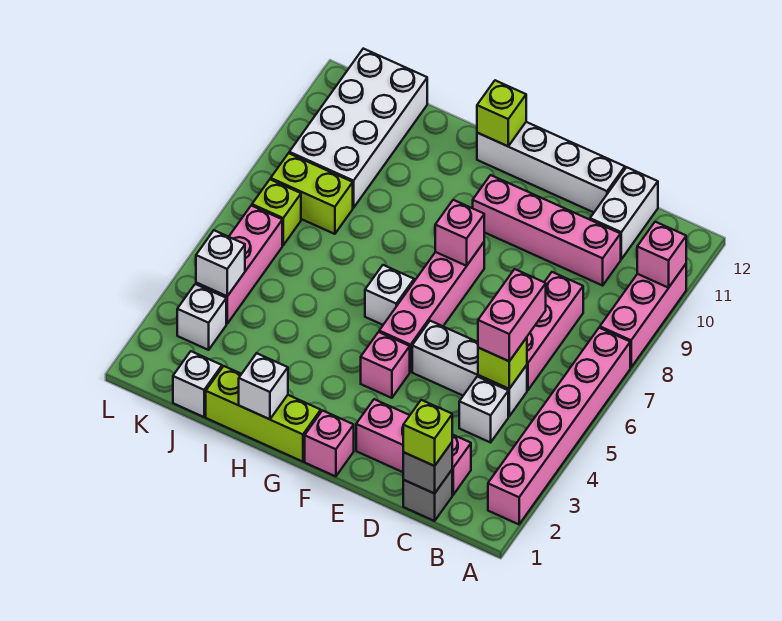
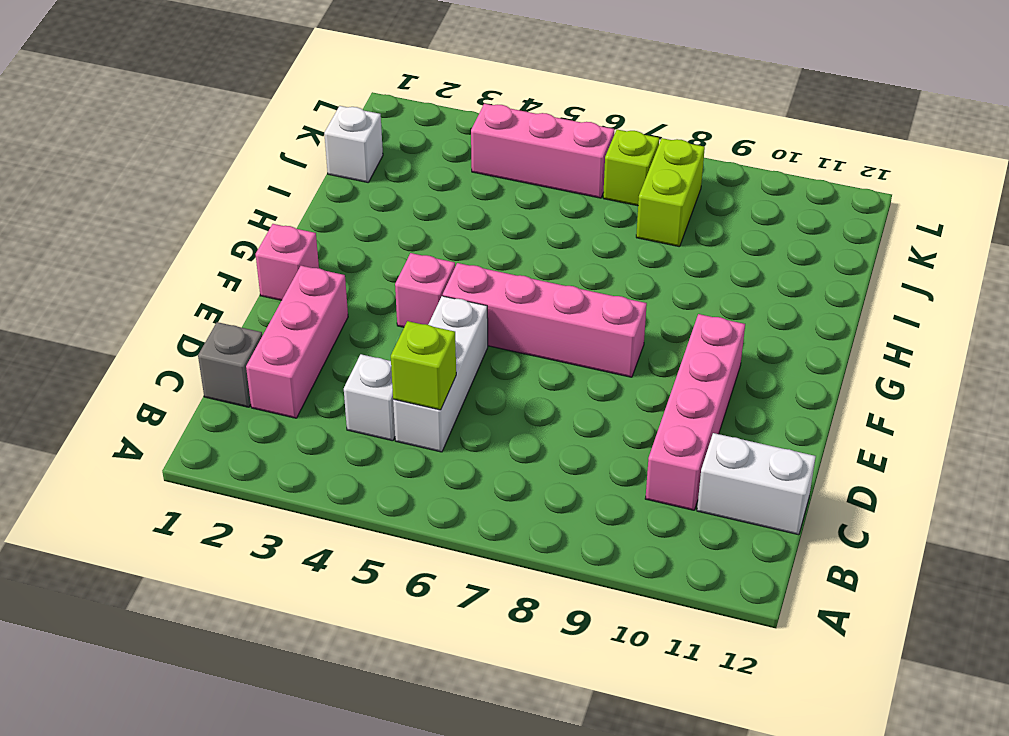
none -> pink 1x6 brick [488,328,630,524]
none -> pink 1x3 brick [600,264,686,367]
none -> pink 1x3 brick [527,272,583,390]
none -> white 1x4 brick [477,122,625,212]

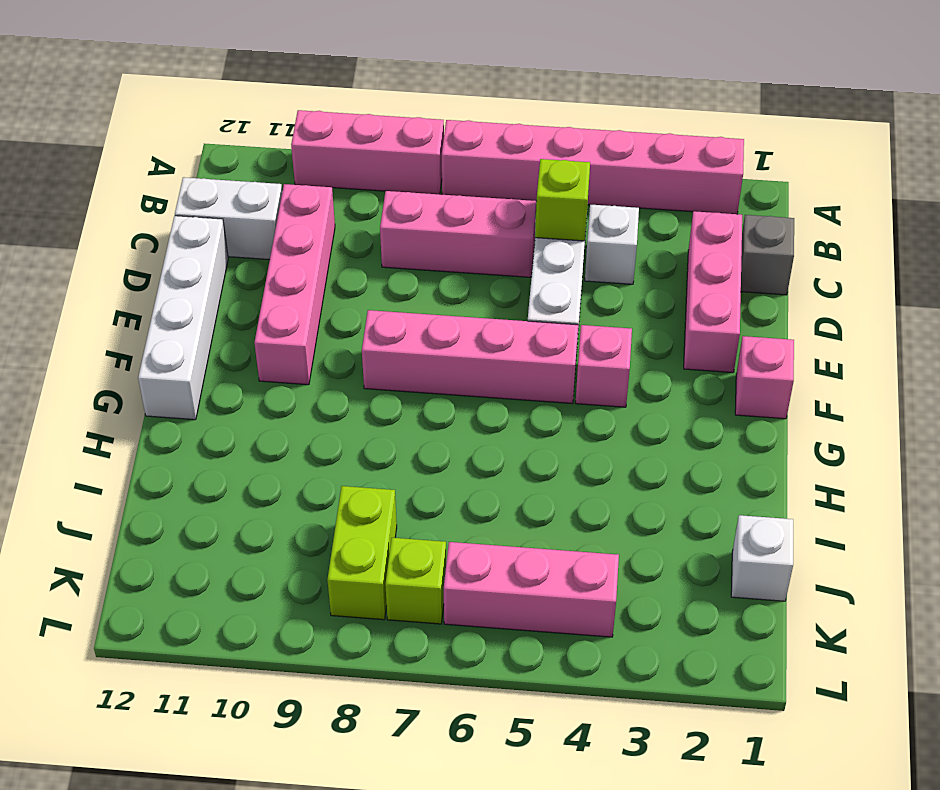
none -> lime 1x3 brick [206,366,321,462]
none -> white 1x1 brick [365,265,414,325]
none -> white 2x4 brick [289,49,427,208]
none -> white 1x1 brick [177,284,226,350]

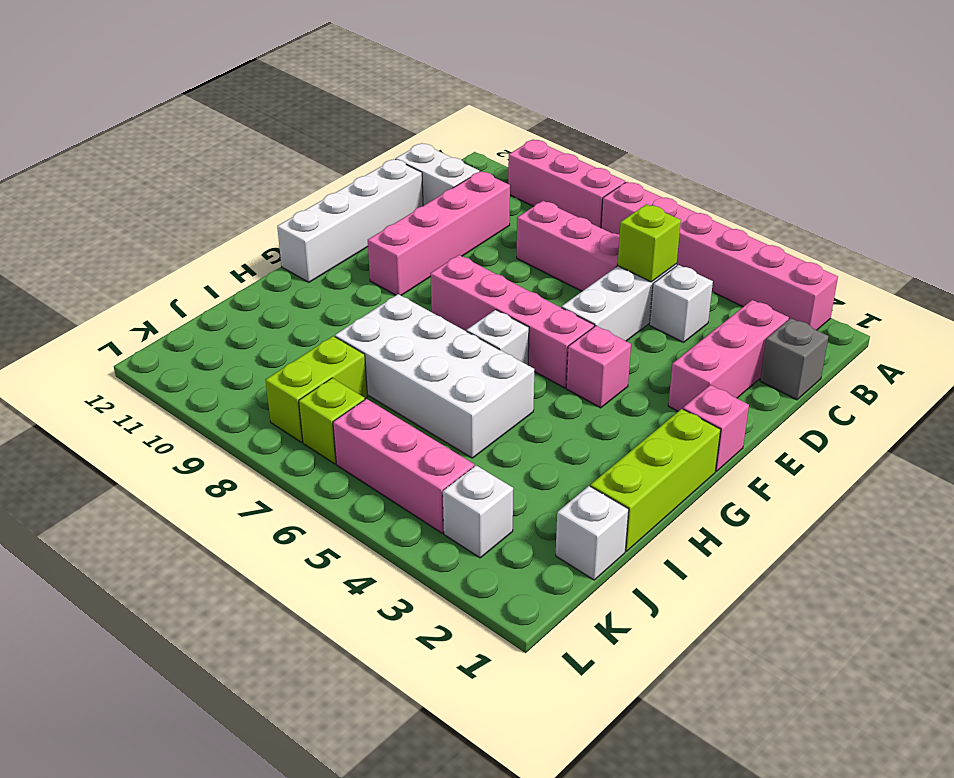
white 2x4 brick [335,294,534,458] -> white 2x4 brick moved to [289,49,427,208]
none -> pink 1x1 brick [637,222,686,288]
none -> grey 1x1 brick [403,443,452,494]
none -> pink 1x1 brick [435,200,484,266]
none -> lime 1x1 brick [477,80,526,146]

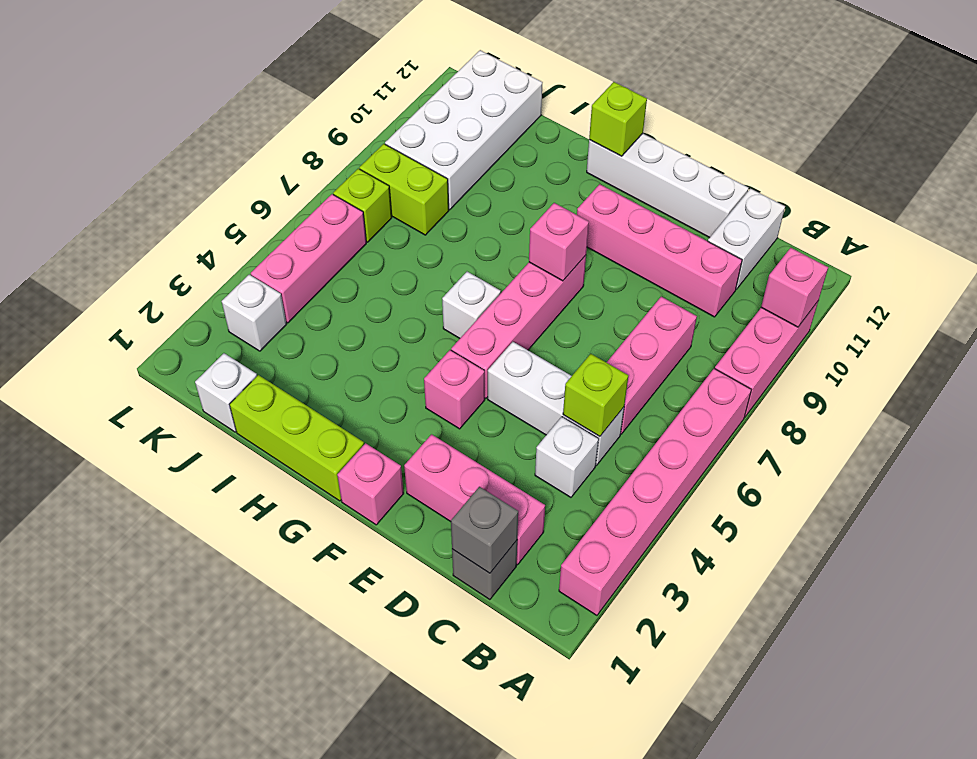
none -> white 1x1 brick [239,353,288,419]
none -> white 1x1 brick [196,230,245,296]
none -> lime 1x1 brick [403,400,452,466]
none -> pink 1x2 brick [478,269,546,361]

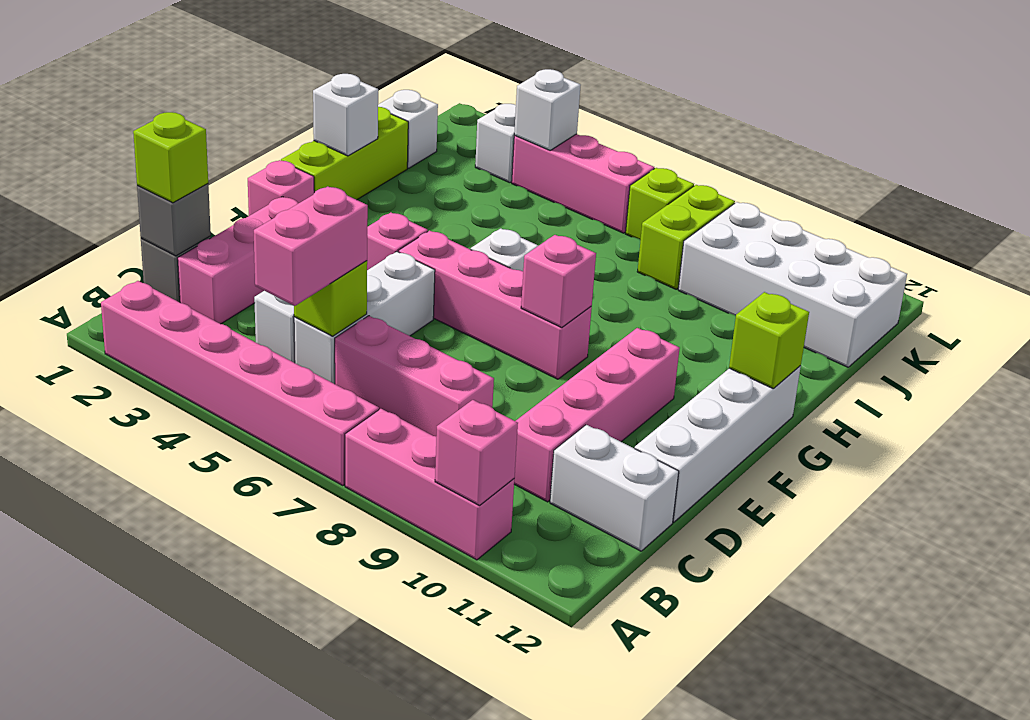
pink 1x2 brick [254,186,368,306] -> pink 1x2 brick turned to [478,269,546,361]

